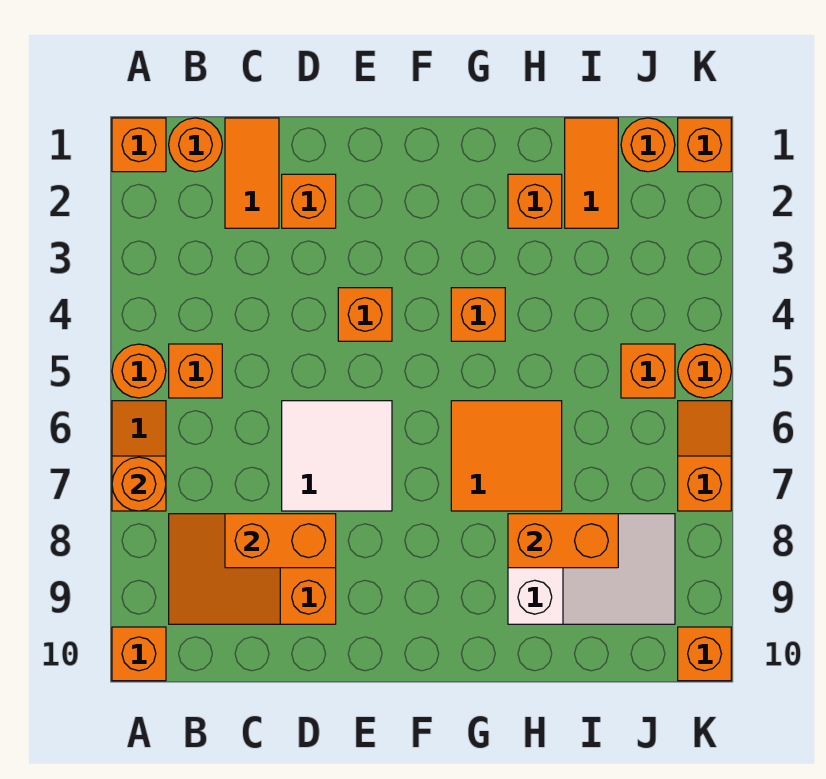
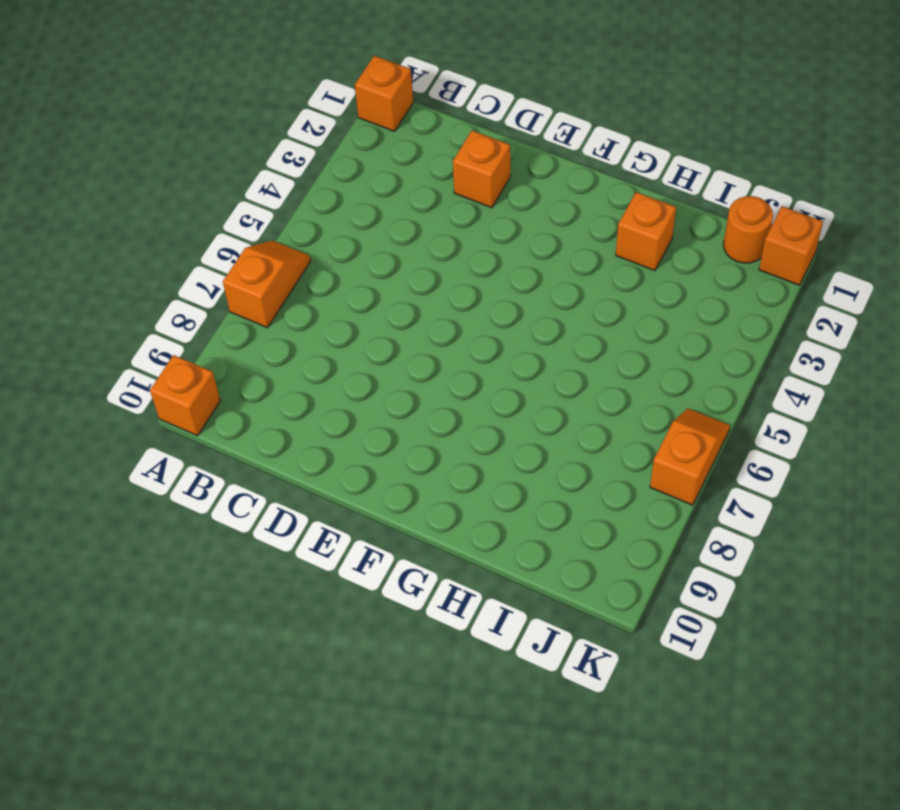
none -> orange 1x1 round brick [112,344,166,398]
none -> orange 1x1 round brick [169,118,222,172]
none -> orange 1x1 brick [169,344,222,398]

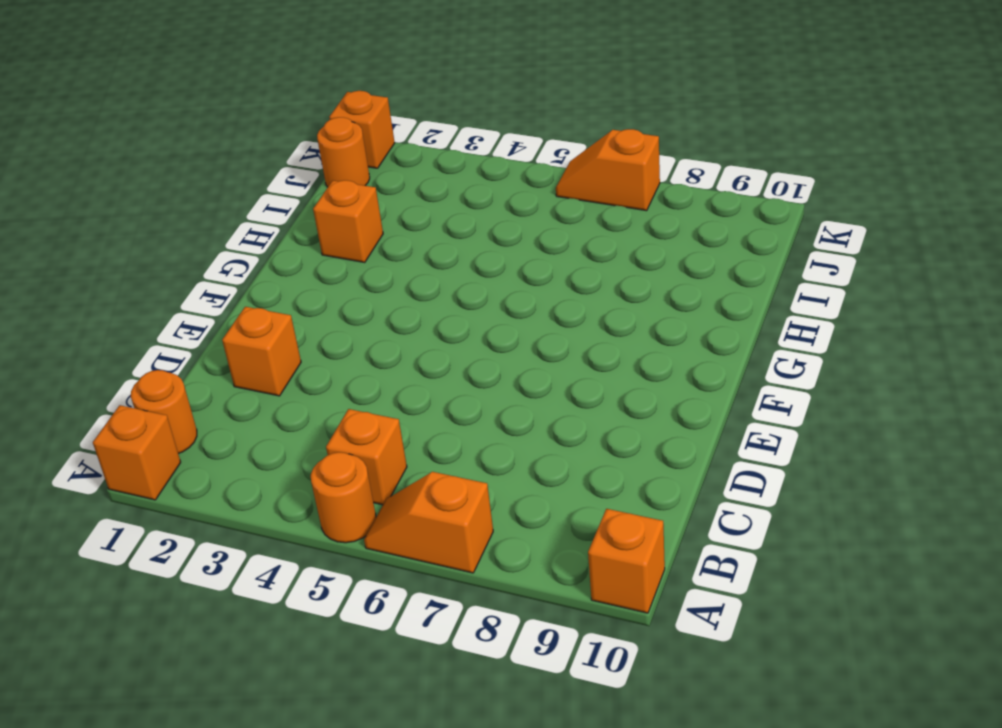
none -> orange 2x3 slope [169,514,336,624]
none -> orange 1x2 tile [225,118,279,228]
none -> white 2x2 tile [282,401,392,511]

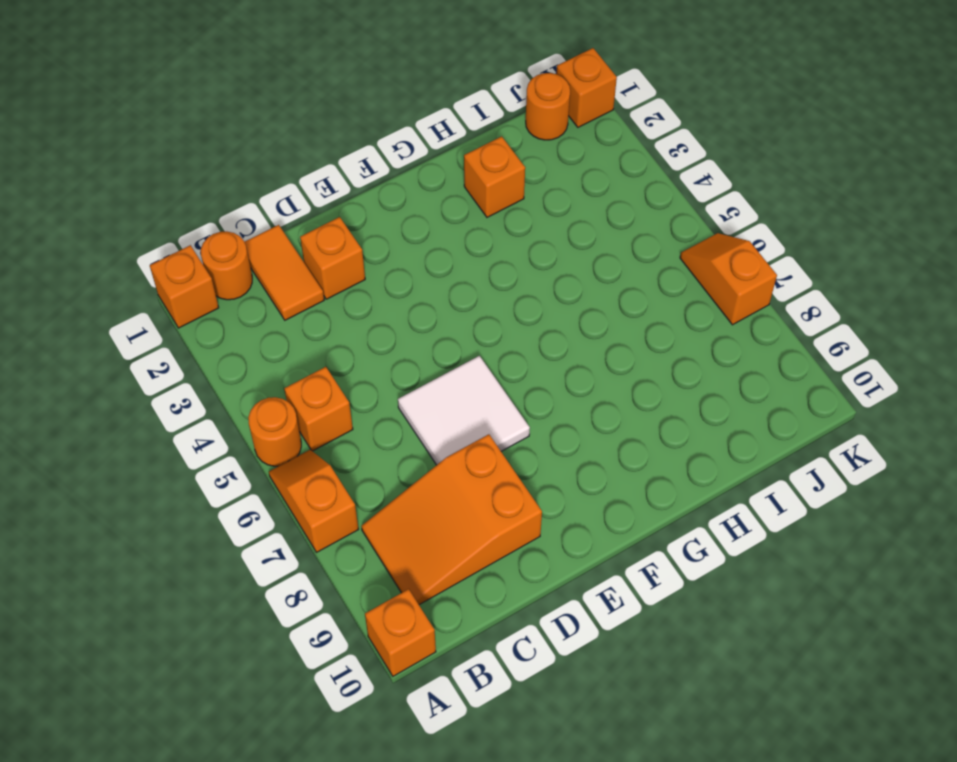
none -> orange 1x1 brick [338,288,392,341]
none -> orange 1x1 brick [451,288,505,341]
none -> orange 2x2 tile [451,401,562,511]

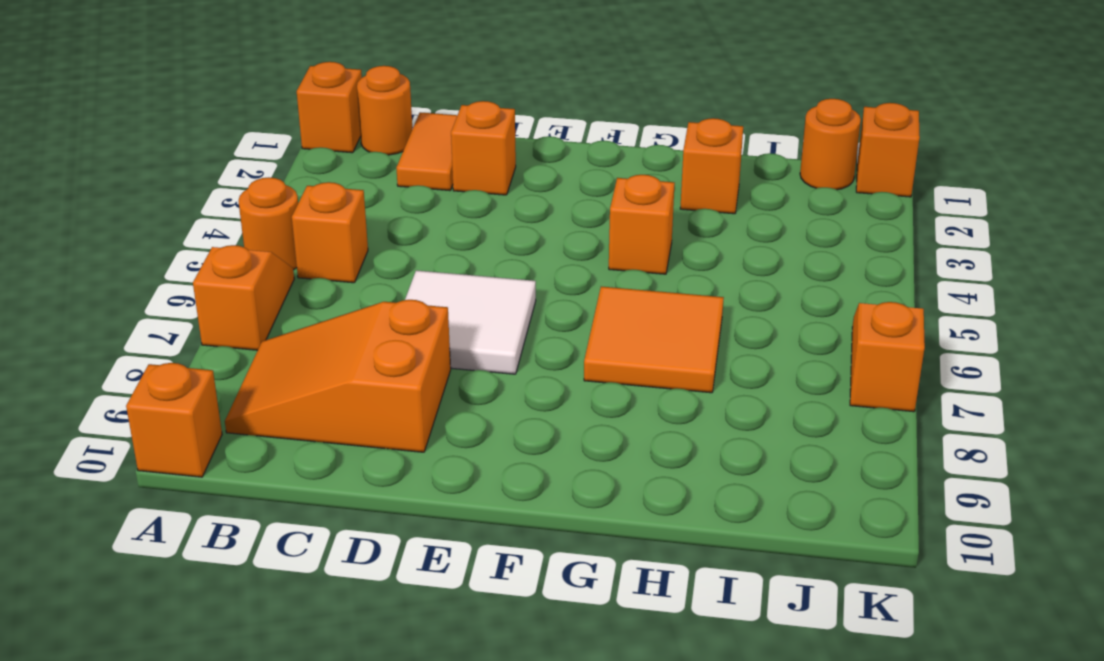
none -> orange 1x1 brick [338,288,392,341]
none -> white 2x3 slope [508,514,675,624]
none -> orange 1x2 tile [565,118,618,228]

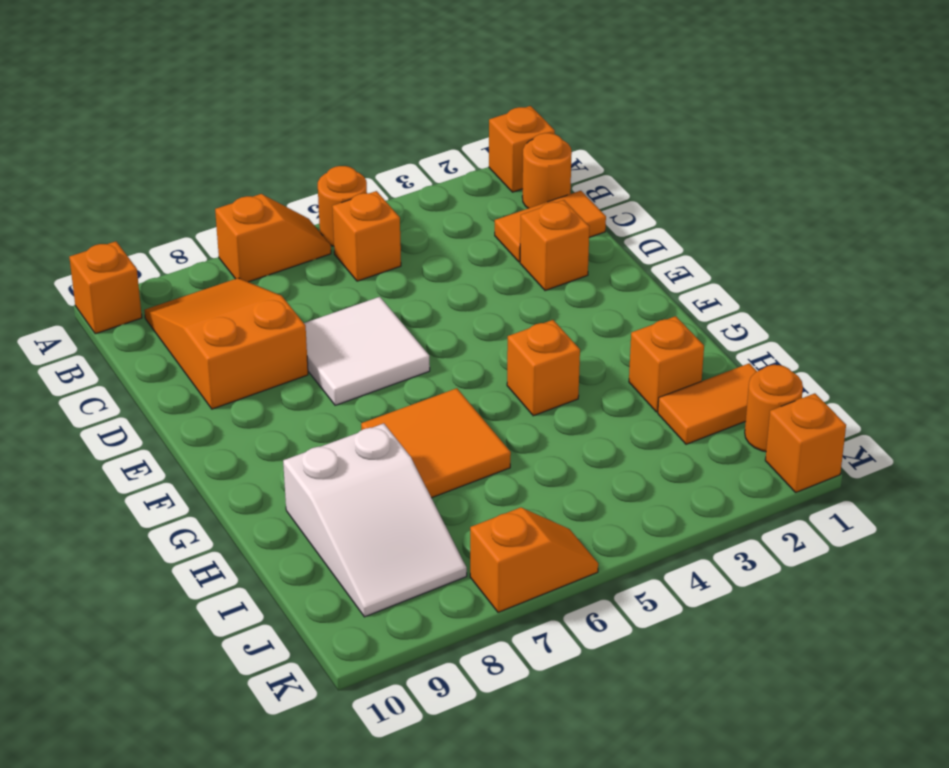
none -> orange 1x1 brick [338,288,392,341]
none -> orange 1x1 brick [621,344,675,398]
none -> orange 1x1 round brick [678,344,731,398]

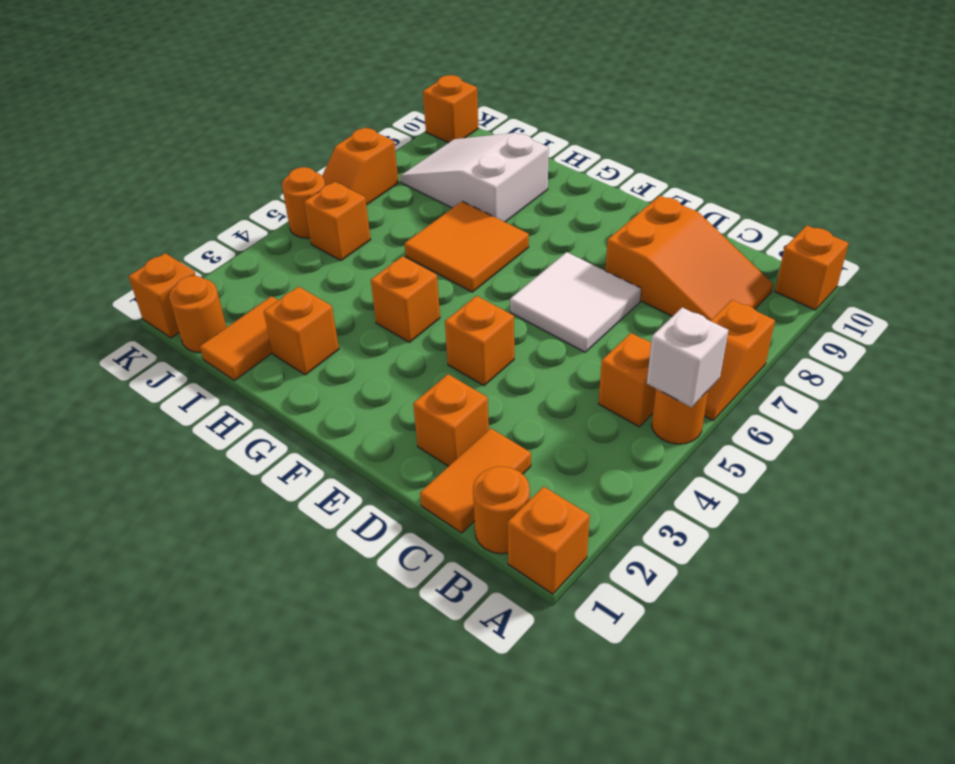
white 1x1 brick [647,307,729,408] -> none
none -> orange 1x1 round brick [112,457,166,511]
none -> orange 1x2 brick [225,514,336,568]
none -> orange 1x2 brick [508,514,618,568]

